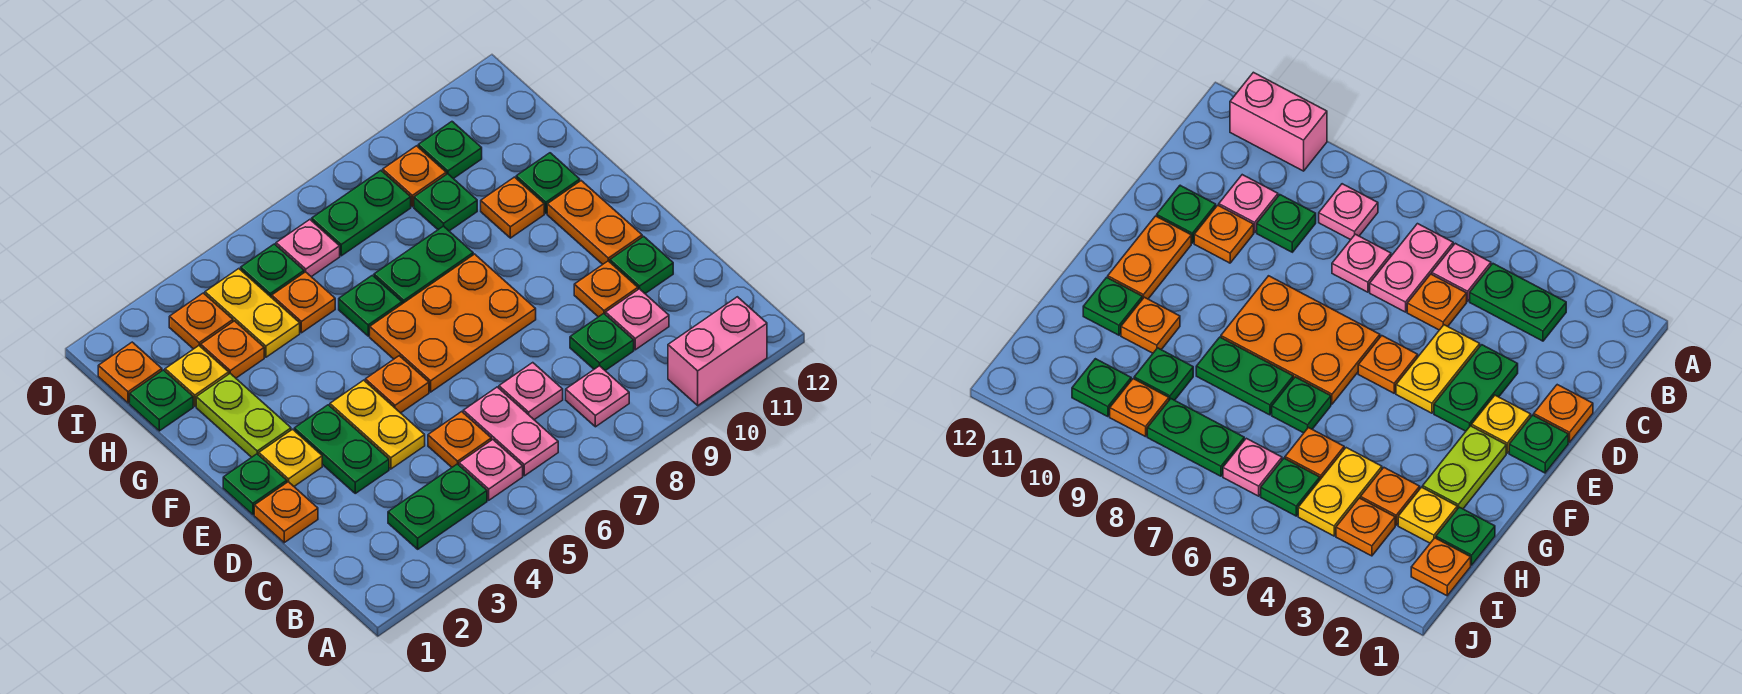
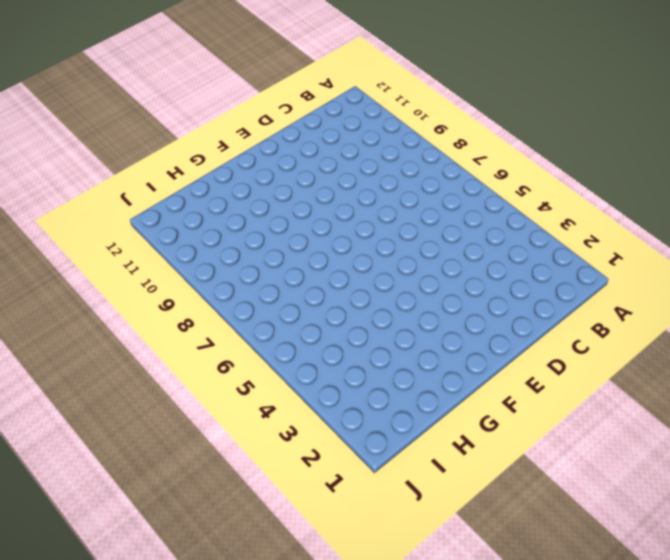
none -> pink 1x2 brick [668,297,767,405]
none -> green 1x2 plate [388,464,487,549]
none -> pink 1x1 plate [459,440,523,500]
none -> pink 1x2 plate [463,387,558,476]

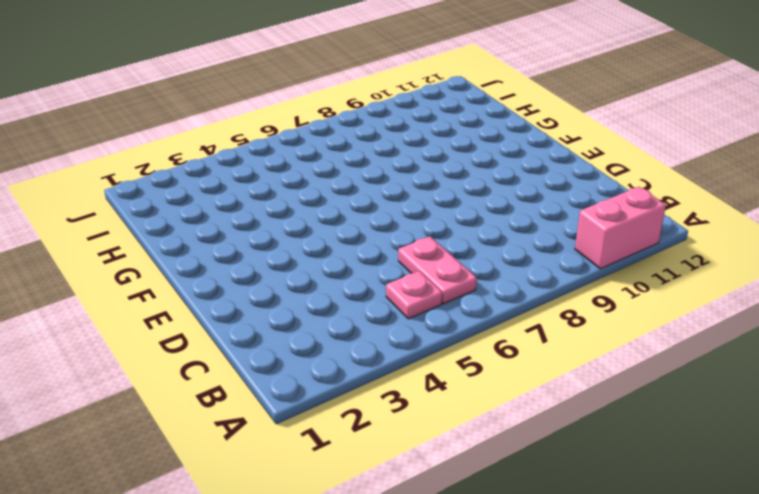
none -> green 1x2 plate [388,464,487,549]
none -> pink 1x1 plate [566,366,629,427]
none -> orange 1x1 plate [428,412,491,467]
none -> pink 1x1 plate [499,363,563,420]

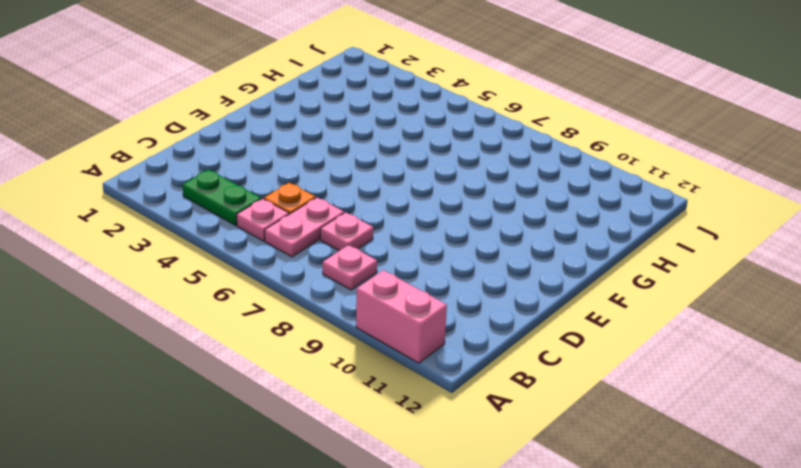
none -> green 1x1 plate [570,314,634,371]
none -> pink 1x1 plate [606,289,669,350]
none -> orange 1x1 plate [254,482,318,543]
none -> green 1x2 plate [294,405,389,493]

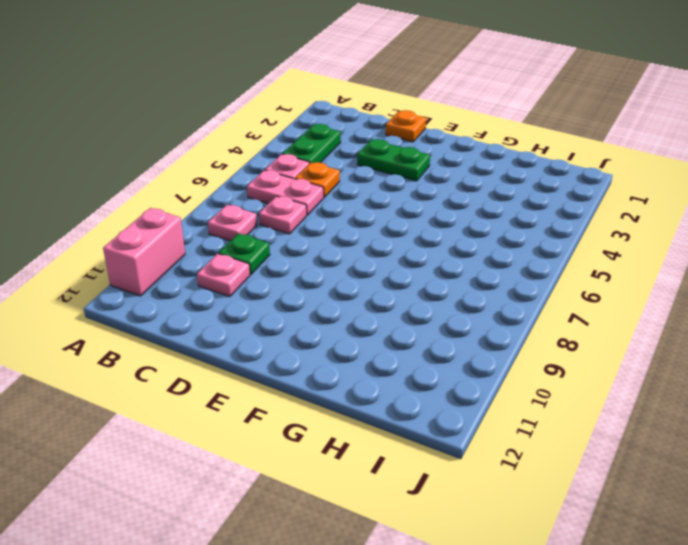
none -> yellow 1x2 plate [330,380,425,469]
none -> orange 1x1 plate [574,261,638,317]
none -> green 1x1 plate [610,236,673,293]
none -> green 1x1 plate [223,454,287,515]

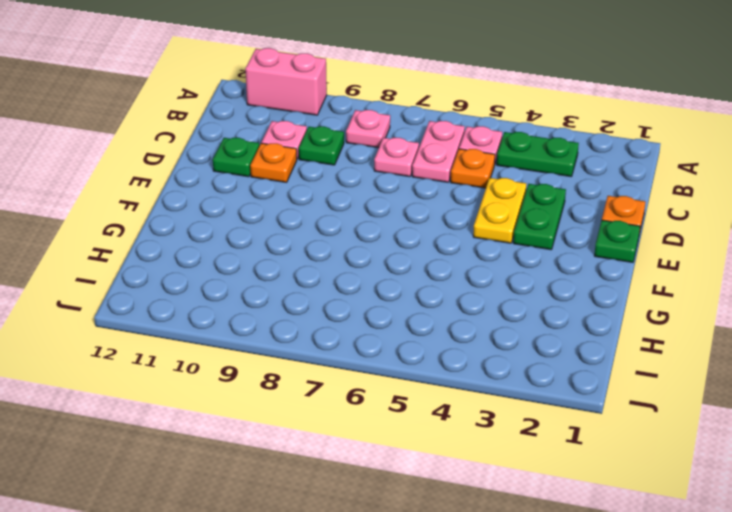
none -> yellow 1x1 plate [259,429,322,486]
none -> orange 1x1 plate [365,356,429,413]
none -> orange 2x3 plate [370,254,536,392]
none -> orange 1x2 plate [547,181,642,264]

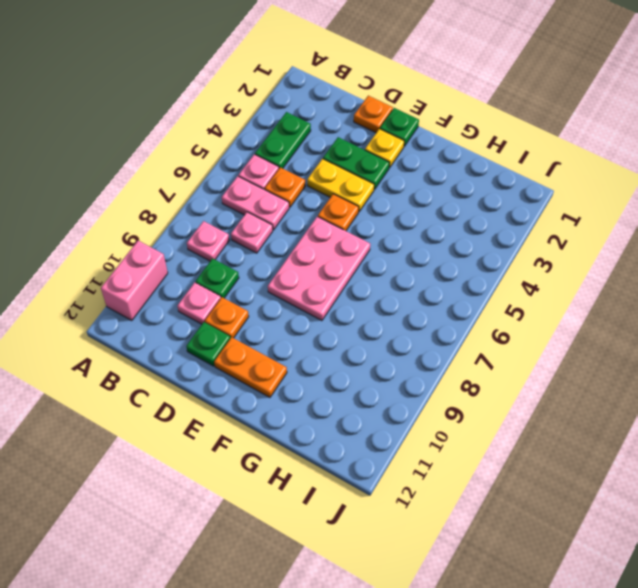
pink 2x3 plate [268,217,370,321] -> orange 2x3 plate [370,254,536,392]
none -> lime 1x2 plate [196,374,291,457]
none -> green 1x1 plate [339,275,402,336]
none -> green 1x2 plate [374,226,473,304]
none -> orange 1x1 plate [481,177,544,238]

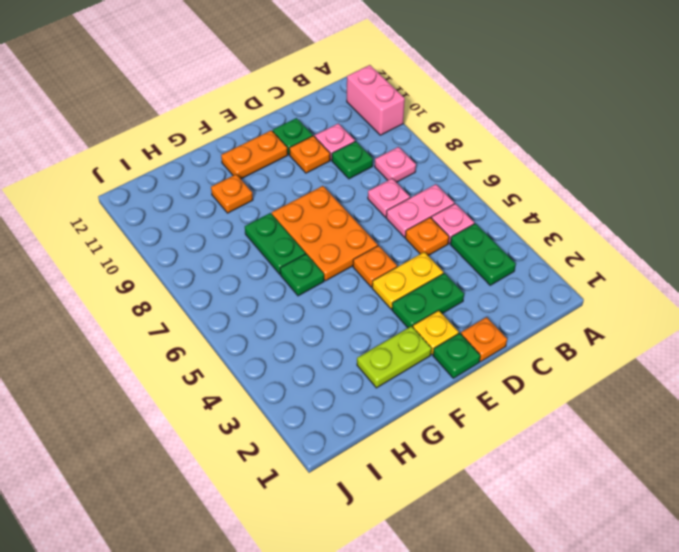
none -> green 1x1 plate [516,153,580,213]
none -> green 1x1 plate [130,370,193,431]
none -> yellow 1x1 plate [165,346,229,406]
none -> orange 1x1 plate [201,321,264,378]

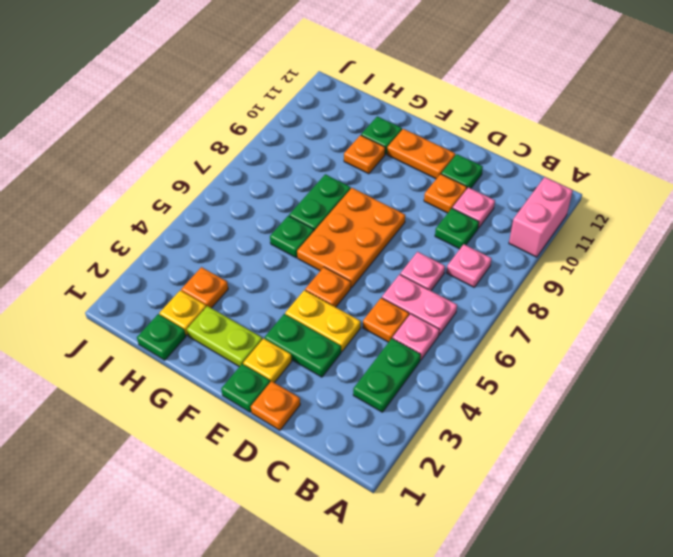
none -> yellow 1x2 plate [205,269,300,357]
none -> orange 1x1 plate [272,272,335,333]
none -> green 1x1 plate [414,174,477,231]
none -> orange 1x1 plate [98,342,162,403]

